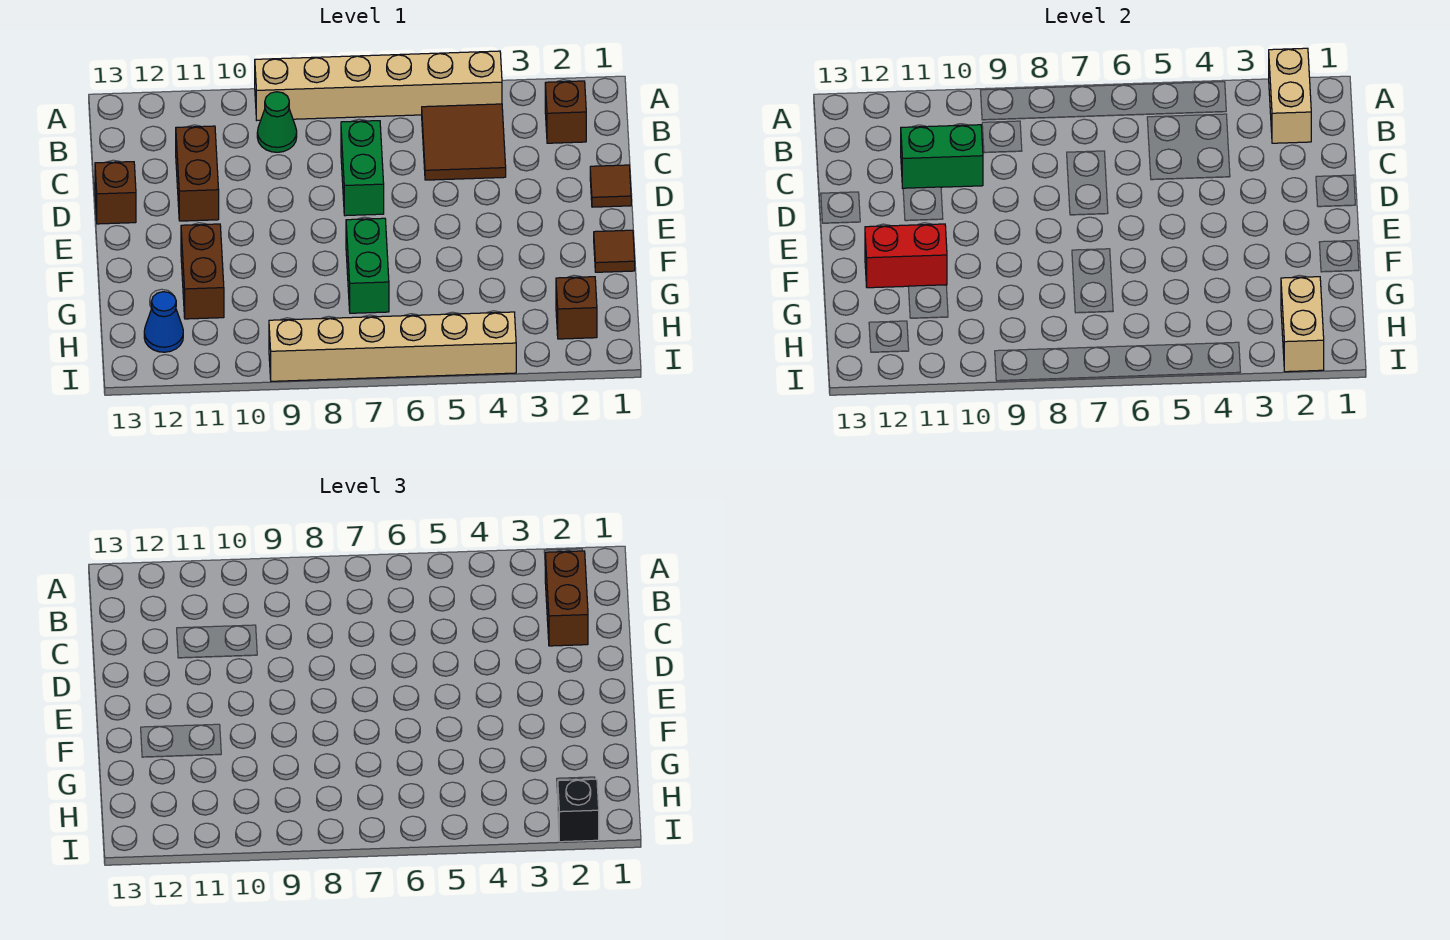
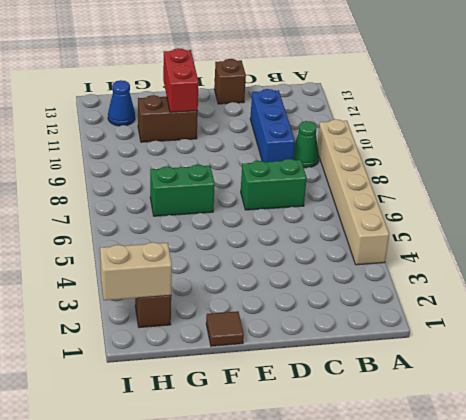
blue 1x3 brick [250,89,295,162] -> brown 1x2 brick [176,126,219,221]
none -> brown 1x1 brick [545,81,586,143]
none -> brown 2x2 tile [422,104,506,180]
none -> brown 1x1 tile [590,165,631,207]

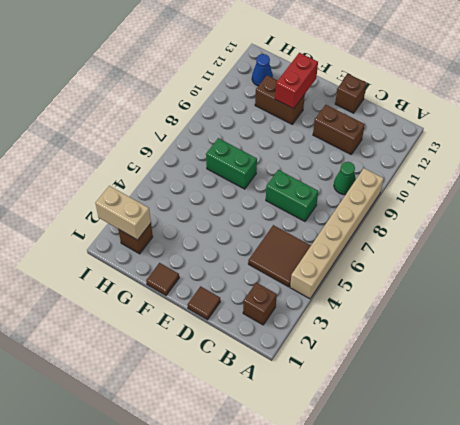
none -> tan 1x6 brick [269,312,516,381]
none -> tan 1x2 brick [1269,48,1311,143]
none -> green 1x2 brick [901,125,983,188]

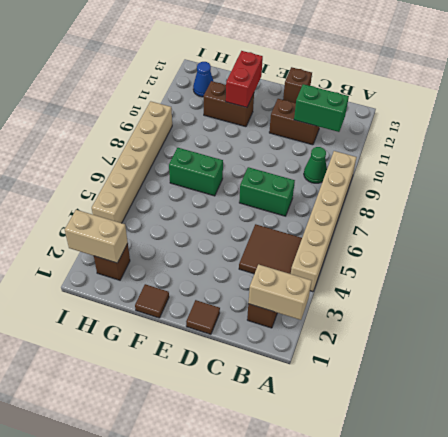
green 1x2 brick [294,84,349,132] -> green 1x2 brick turned to [901,125,983,188]
none -> brown 1x2 brick [545,551,588,646]
none -> black 1x1 brick [558,779,599,842]

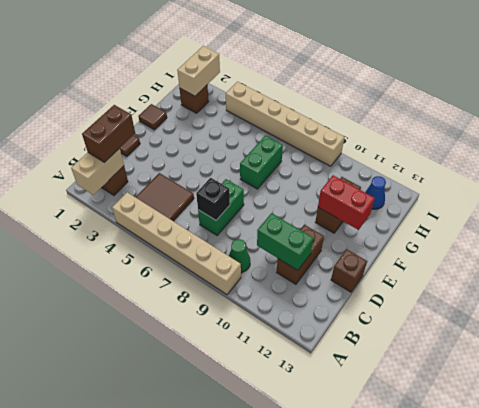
black 1x1 brick [196,178,230,220] -> black 1x1 brick moved to [558,779,599,842]

